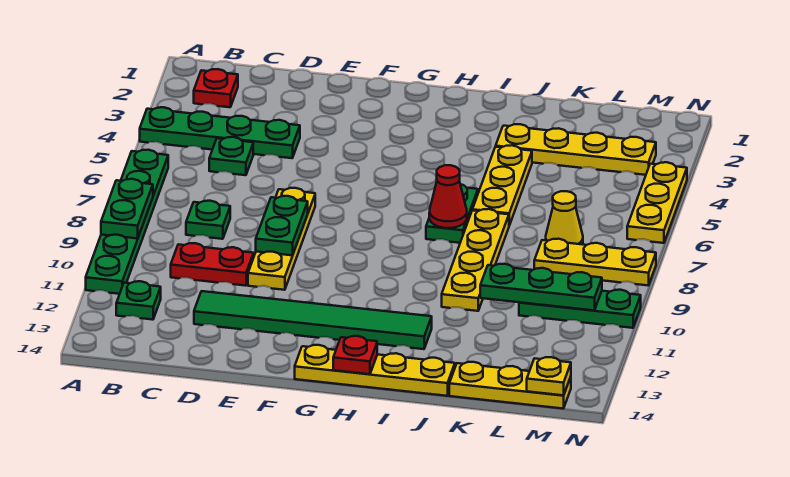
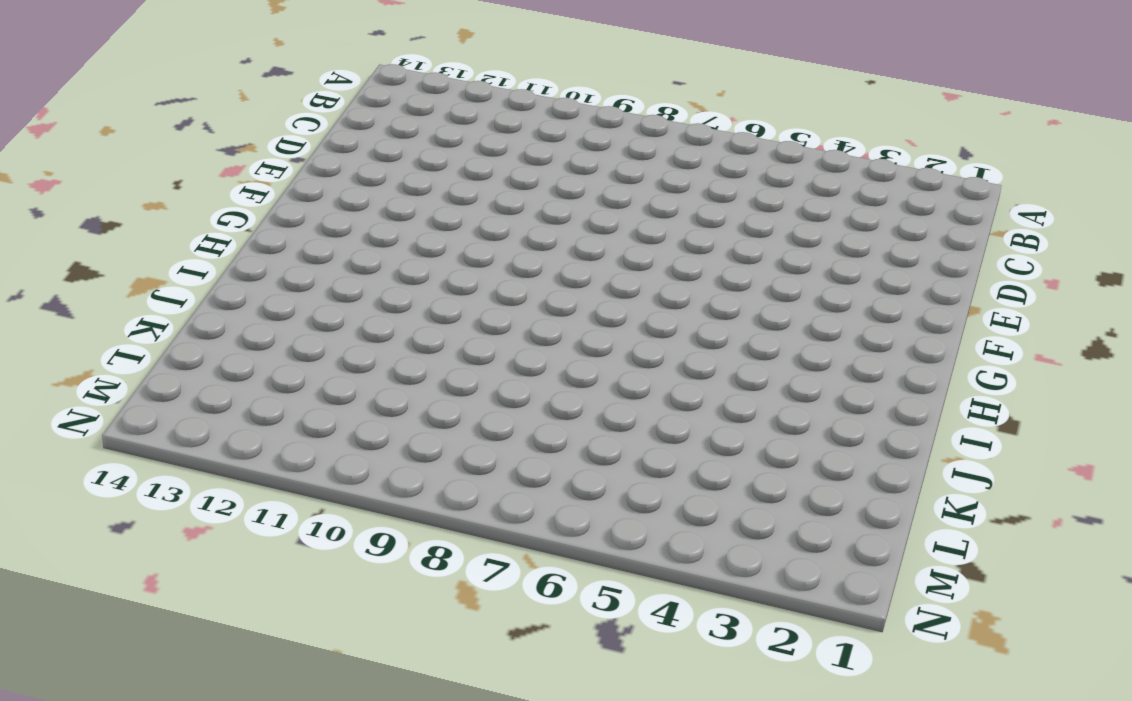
none -> green 1x4 plate [140,107,300,158]
none -> green 1x6 plate [86,150,168,294]
none -> red 1x1 plate [194,69,238,107]

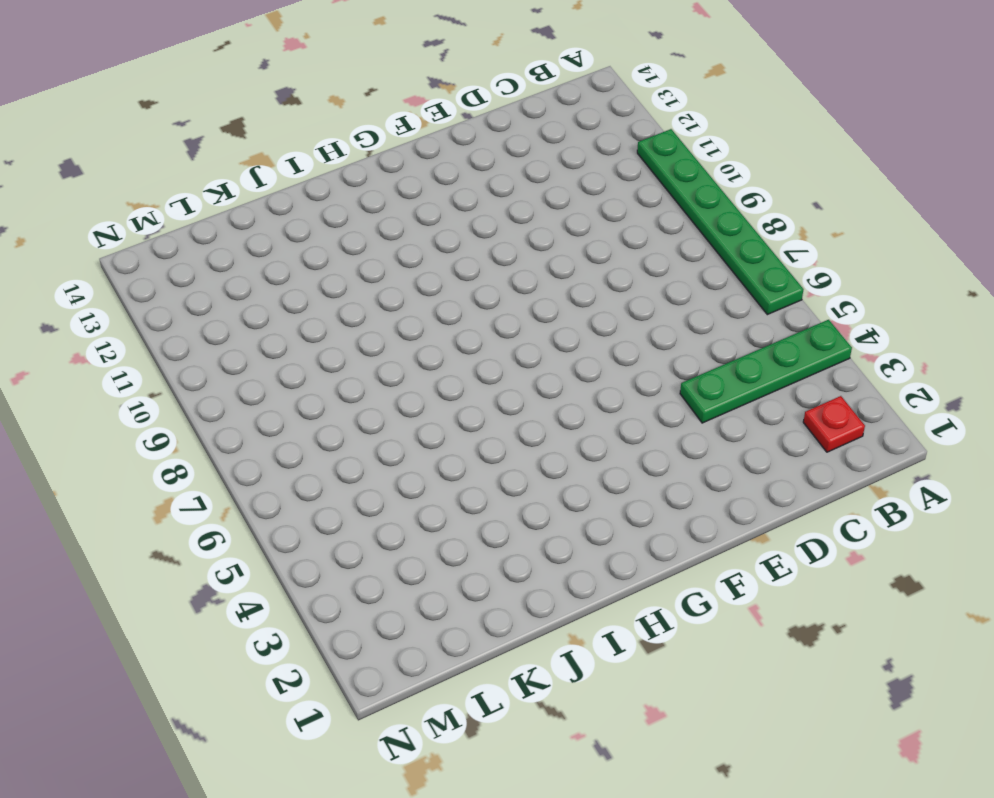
none -> green 1x1 plate [116,281,161,320]
none -> green 1x1 plate [209,137,253,175]
none -> green 1x1 plate [186,201,230,239]

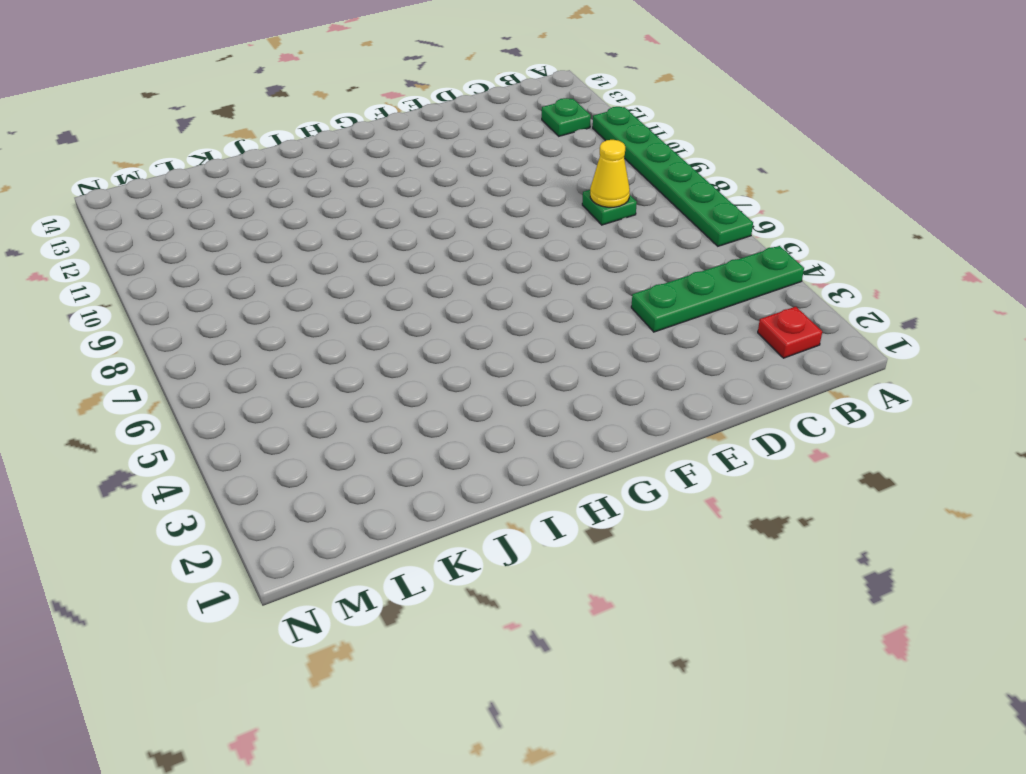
yellow 1x1 cone [590,140,630,207] -> yellow 1x1 cone moved to [546,191,583,244]
none -> green 1x1 plate [209,137,253,175]
none -> red 1x2 plate [171,243,254,286]
none -> green 1x6 tile [194,291,432,349]

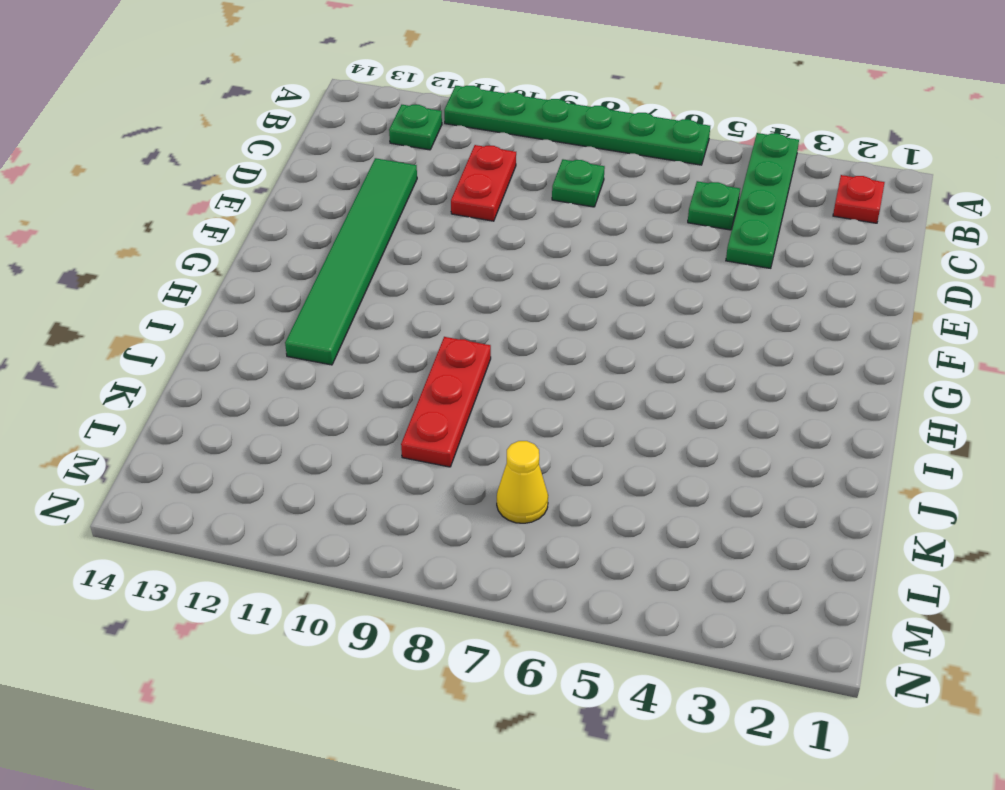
red 1x3 plate [401,337,491,467] -> yellow 1x4 plate [442,209,509,311]
none -> yellow 1x4 plate [248,188,315,290]
none -> yellow 1x4 plate [295,345,455,396]
none -> green 1x2 plate [426,184,478,243]

